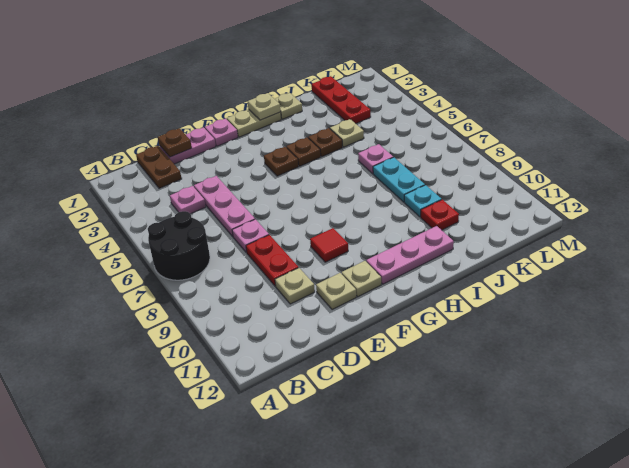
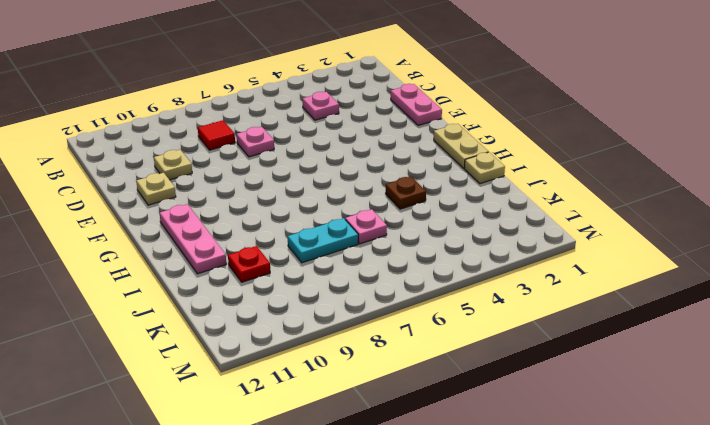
red 1x1 tile [198,120,235,150] -> red 1x1 tile moved to [310,228,348,262]
none -> black 2x2 round brick [148,211,210,280]
none -> brown 1x2 plate [136,146,182,188]
none -> pink 1x3 plate [194,176,255,237]

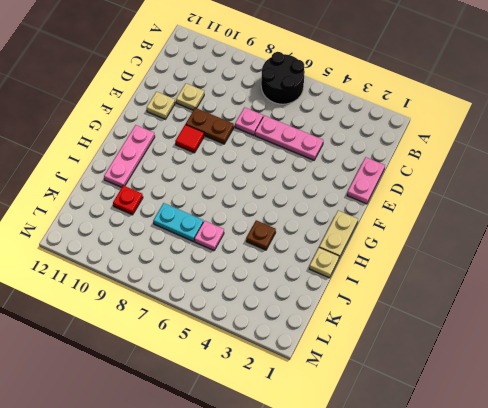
brown 1x2 plate [186,108,234,144] -> brown 1x2 plate moved to [136,146,182,188]
none -> pink 1x1 plate [170,186,206,214]
none -> red 1x2 plate [246,235,299,286]
none -> pink 1x1 plate [205,119,238,146]

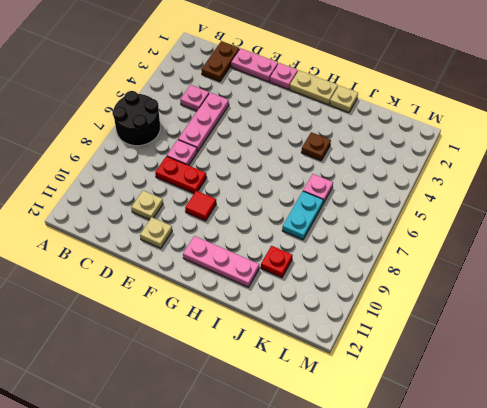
red 1x2 plate [155,156,207,193] -> red 1x2 plate turned to [246,235,299,286]
none -> tan 1x1 plate [341,261,381,297]
none -> brown 1x1 plate [264,147,299,176]
none -> brown 1x1 plate [286,137,321,166]

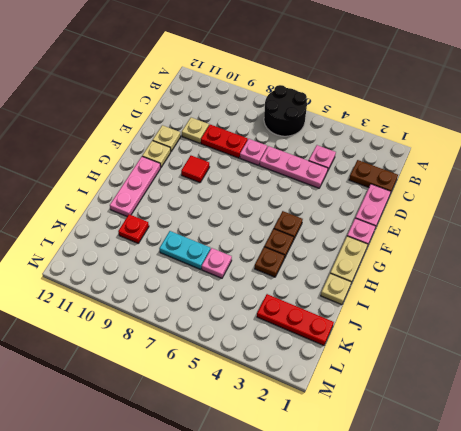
none -> tan 1x1 plate [330,119,364,147]
none -> cyan 1x1 plate [404,185,442,217]
none -> brown 1x1 plate [158,128,192,157]

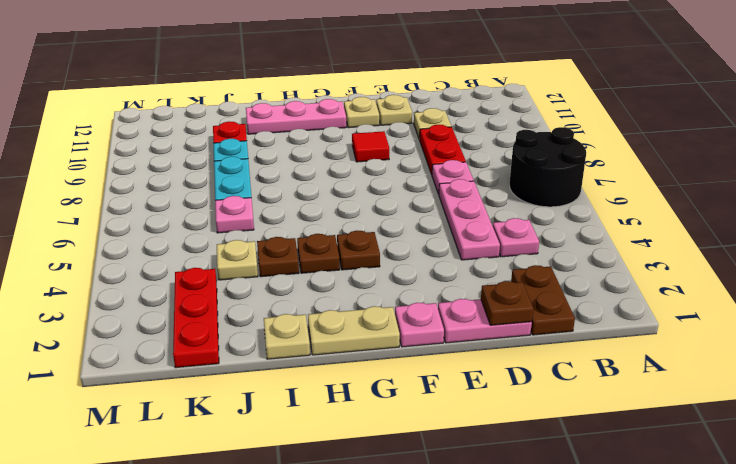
none -> tan 1x1 plate [248,93,281,120]

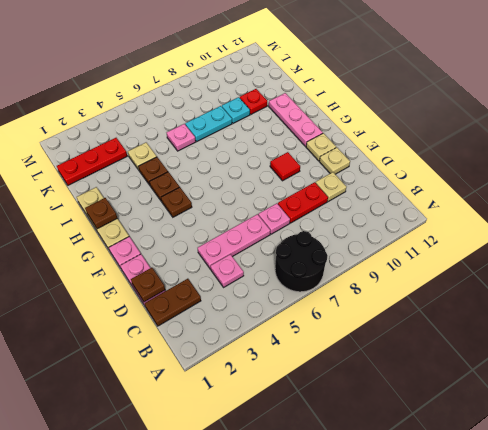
brown 1x1 plate [85,198,117,229] -> tan 1x1 plate [248,93,281,120]

